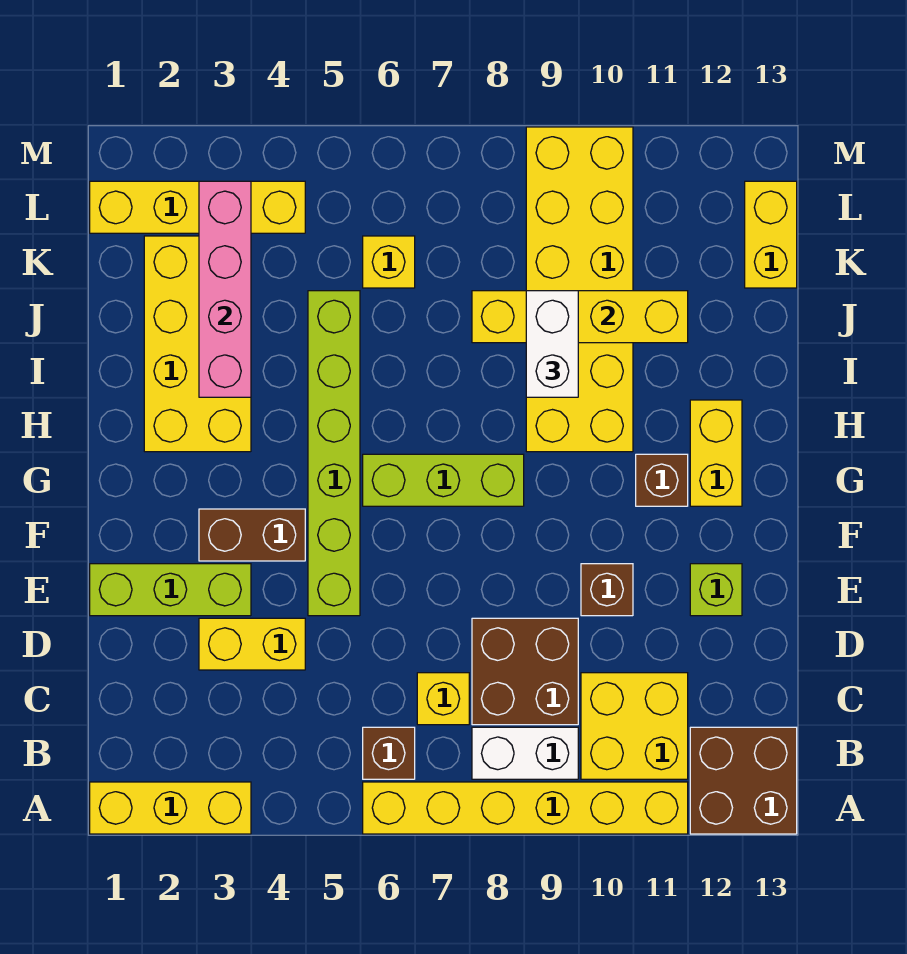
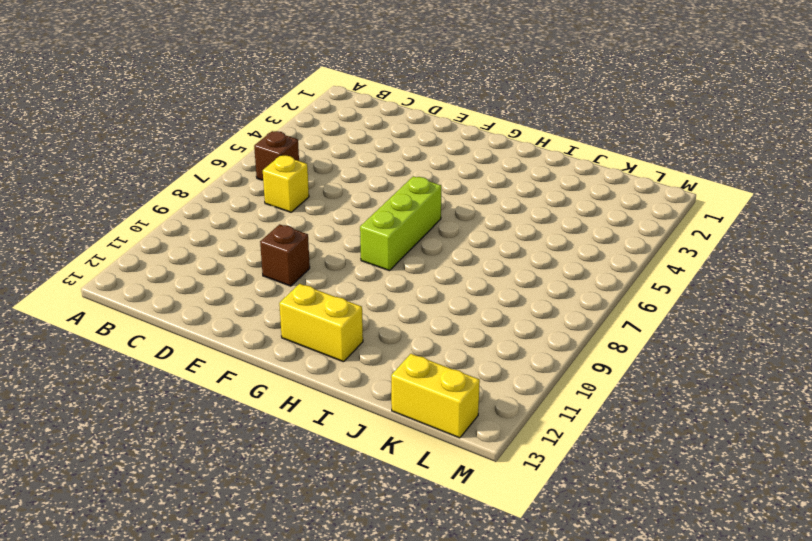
none -> yellow 1x3 brick [90,782,251,834]
none -> yellow 1x6 brick [363,782,688,834]
none -> brown 2x2 brick [690,727,797,834]

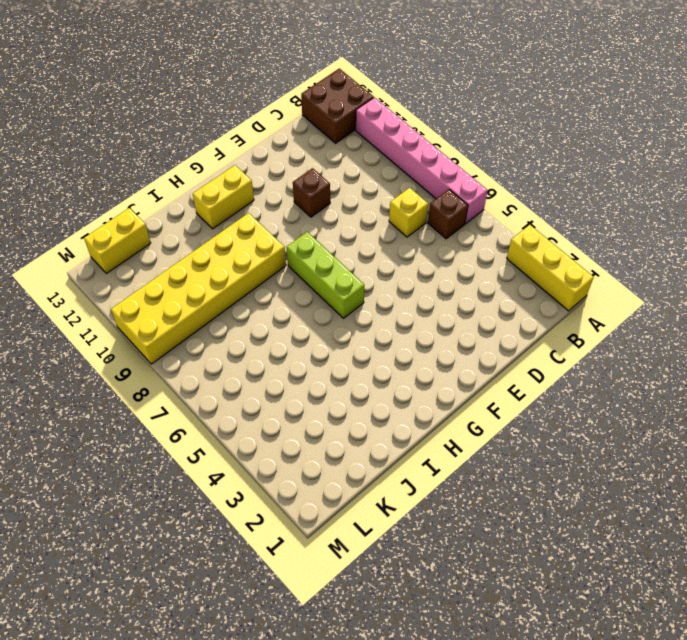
pink 1x6 brick [356,97,488,224] -> yellow 1x6 brick [363,782,688,834]
none -> white 1x2 brick [472,727,578,779]
none -> yellow 2x2 brick [581,673,688,779]
none -> brown 2x2 brick [472,618,578,725]

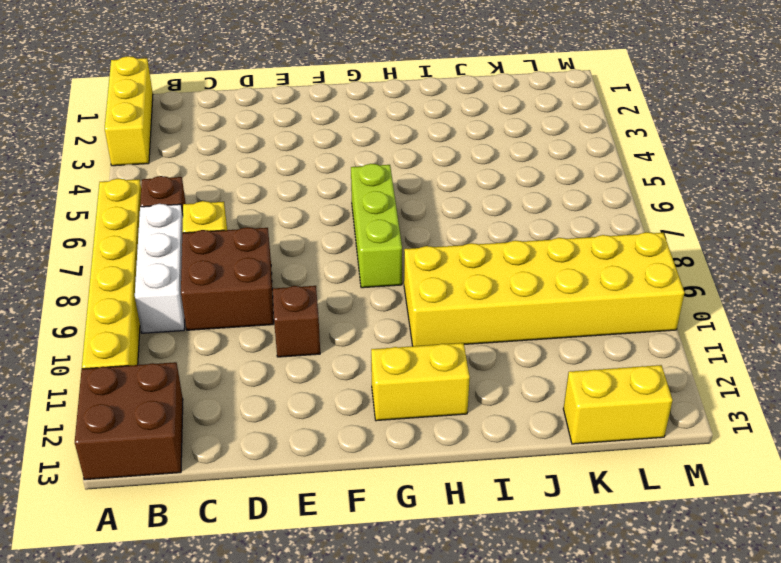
white 1x3 brick [135,204,185,333] -> white 1x2 brick [472,727,578,779]
none -> yellow 2x2 brick [581,673,688,779]
none -> yellow 1x2 brick [199,618,305,670]
none -> lime 1x3 brick [90,564,251,616]

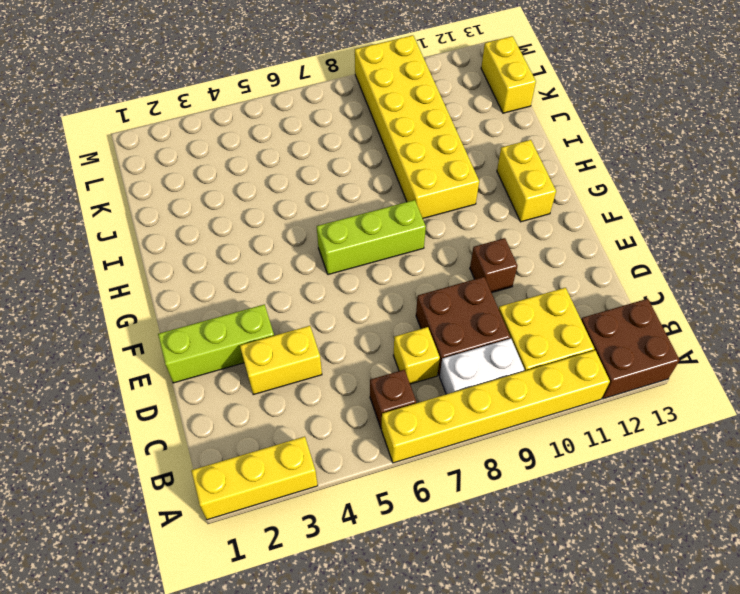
none -> lime 1x6 brick [308,291,360,616]
none -> lime 1x1 brick [690,564,742,616]
none -> brown 1x2 brick [199,509,305,561]

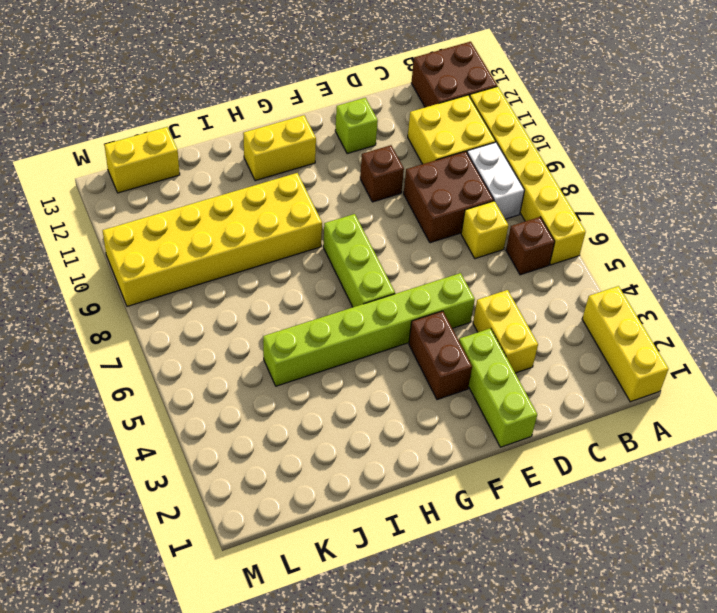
none -> brown 1x1 brick [636,454,688,506]
none -> yellow 2x4 brick [144,236,251,452]
none -> yellow 1x1 brick [363,236,415,288]

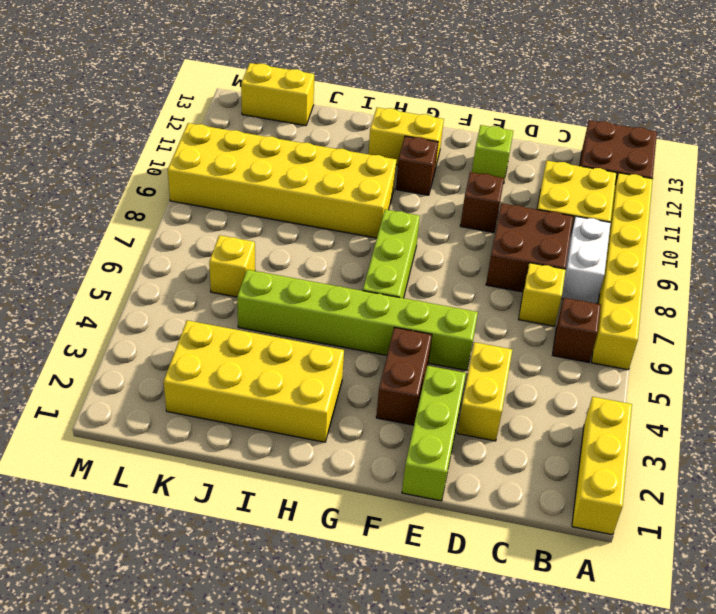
none -> yellow 1x4 brick [90,181,305,233]
none -> pink 1x4 brick [199,181,251,397]
none -> yellow 1x4 brick [472,291,688,343]

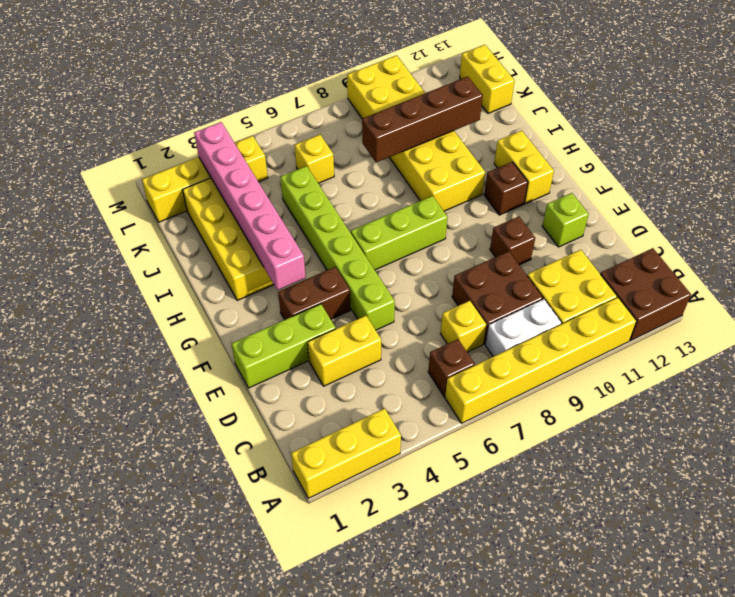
pink 1x6 brick [194,122,306,290] -> pink 1x4 brick [199,181,251,397]
brown 1x4 brick [362,77,483,162] -> yellow 1x4 brick [472,291,688,343]
none -> white 1x2 brick [526,291,578,397]

